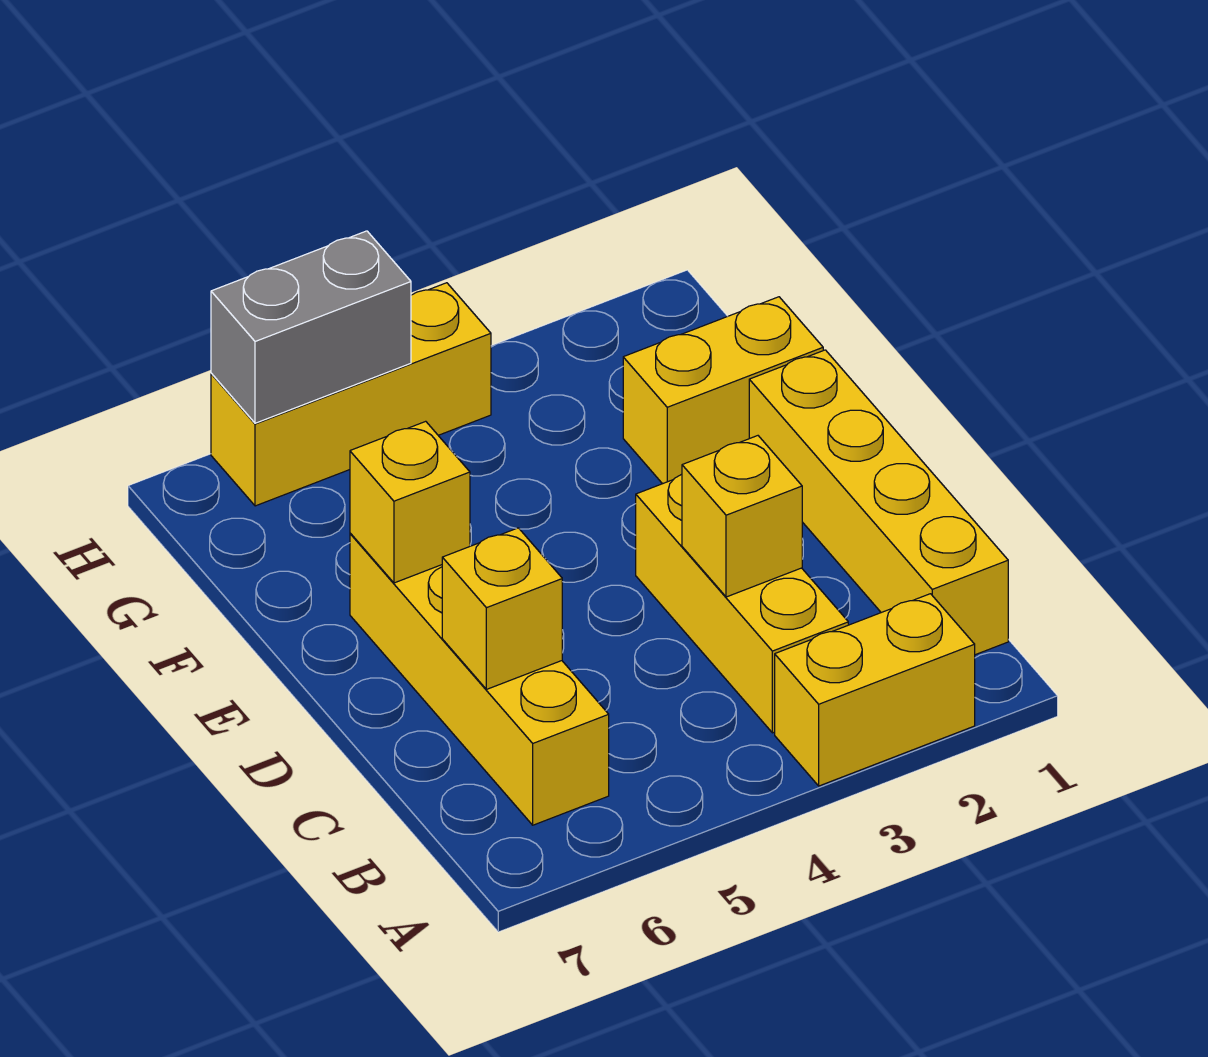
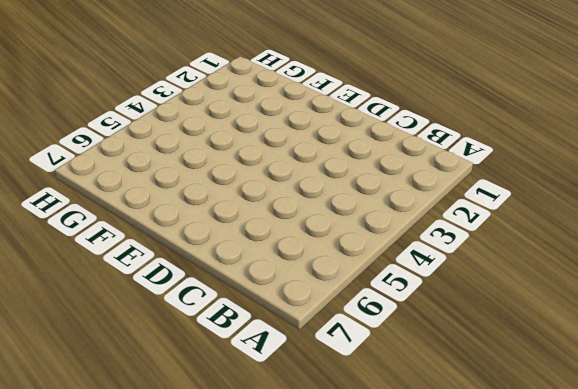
none -> yellow 1x2 brick [775,594,975,786]
none -> yellow 1x4 brick [749,350,1008,655]

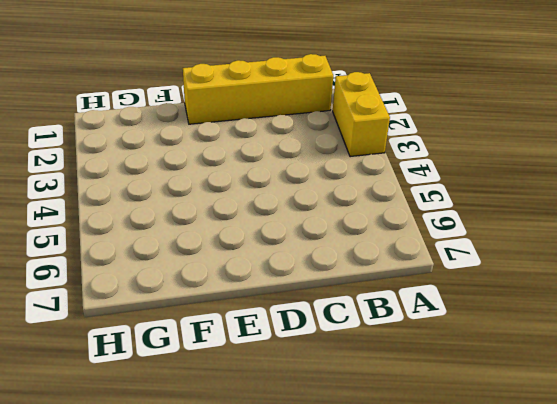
none -> yellow 1x3 brick [636,474,848,733]
none -> yellow 1x4 brick [350,533,609,825]

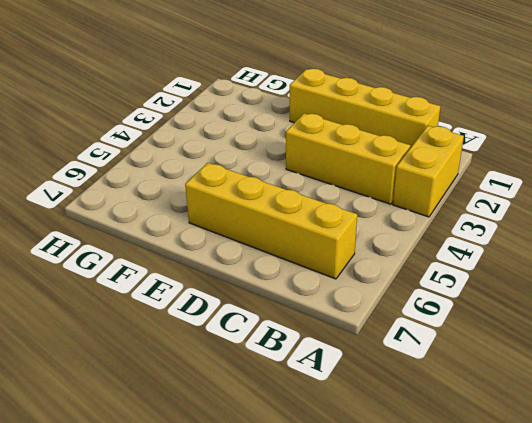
none -> yellow 1x2 brick [623,297,823,484]
none -> yellow 1x3 brick [211,283,491,506]

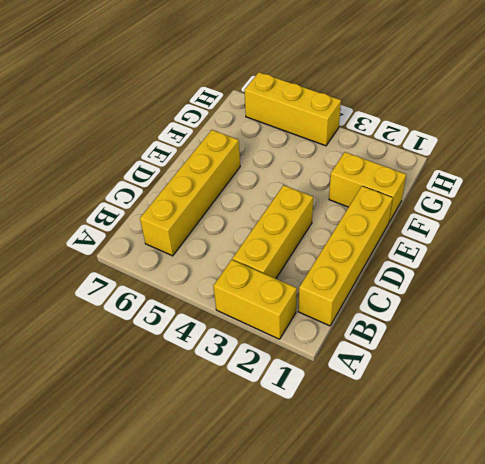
none -> yellow 1x1 brick [682,436,802,597]
none -> yellow 1x1 brick [442,528,562,689]

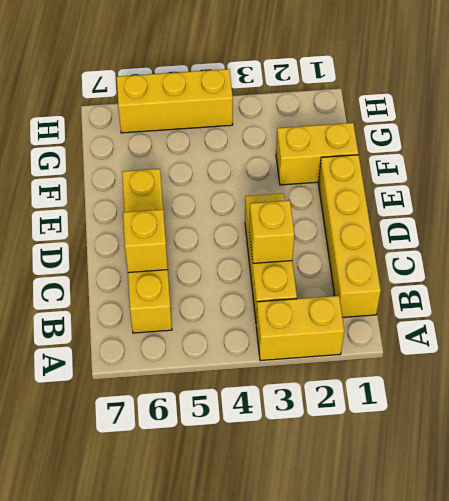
none -> yellow 1x1 brick [350,421,470,583]
none -> grey 1x2 brick [211,231,411,423]

